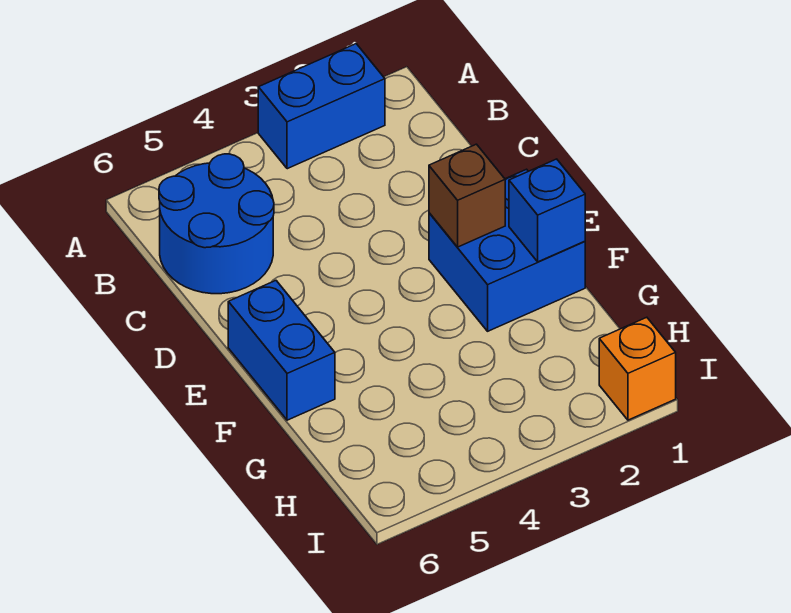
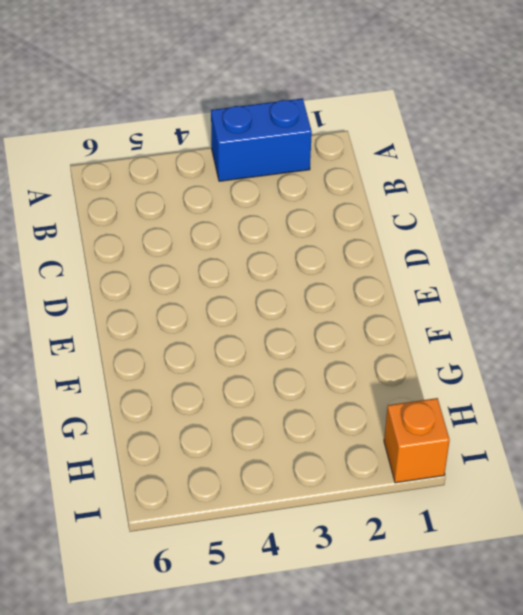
none -> blue 2x2 round brick [159,154,274,294]
none -> blue 2x2 brick [429,169,585,331]

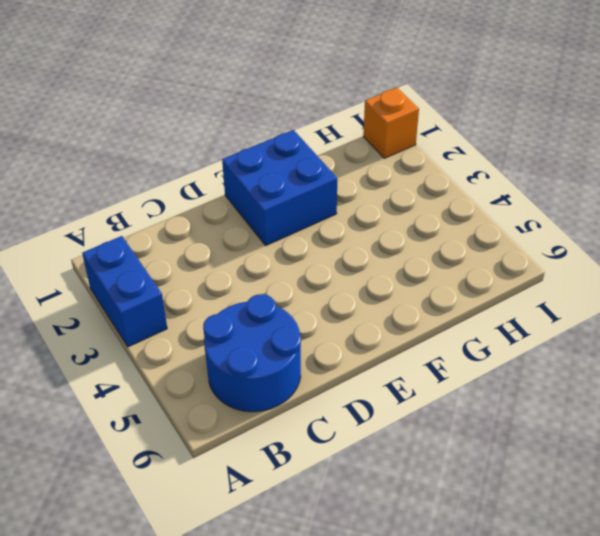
none -> blue 1x2 brick [228,281,335,420]
none -> brown 1x1 brick [429,144,505,247]

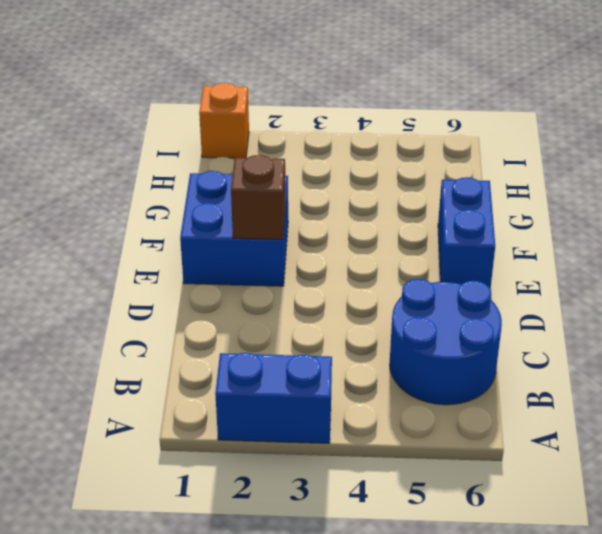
none -> blue 1x1 brick [509,159,585,262]

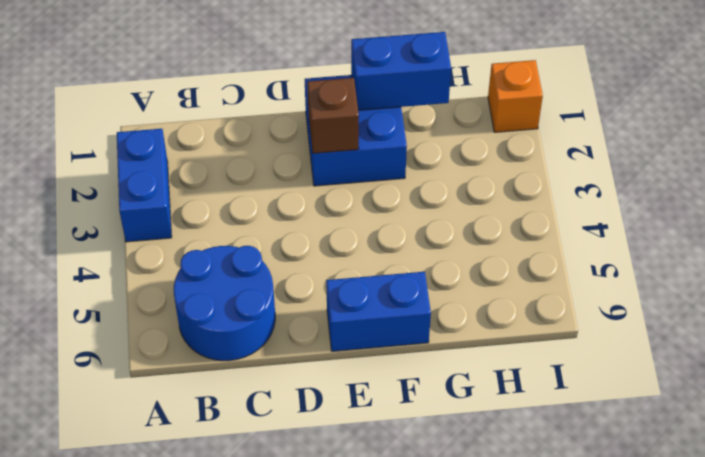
blue 1x2 brick [351,32,451,110] -> blue 1x1 brick [509,159,585,262]

